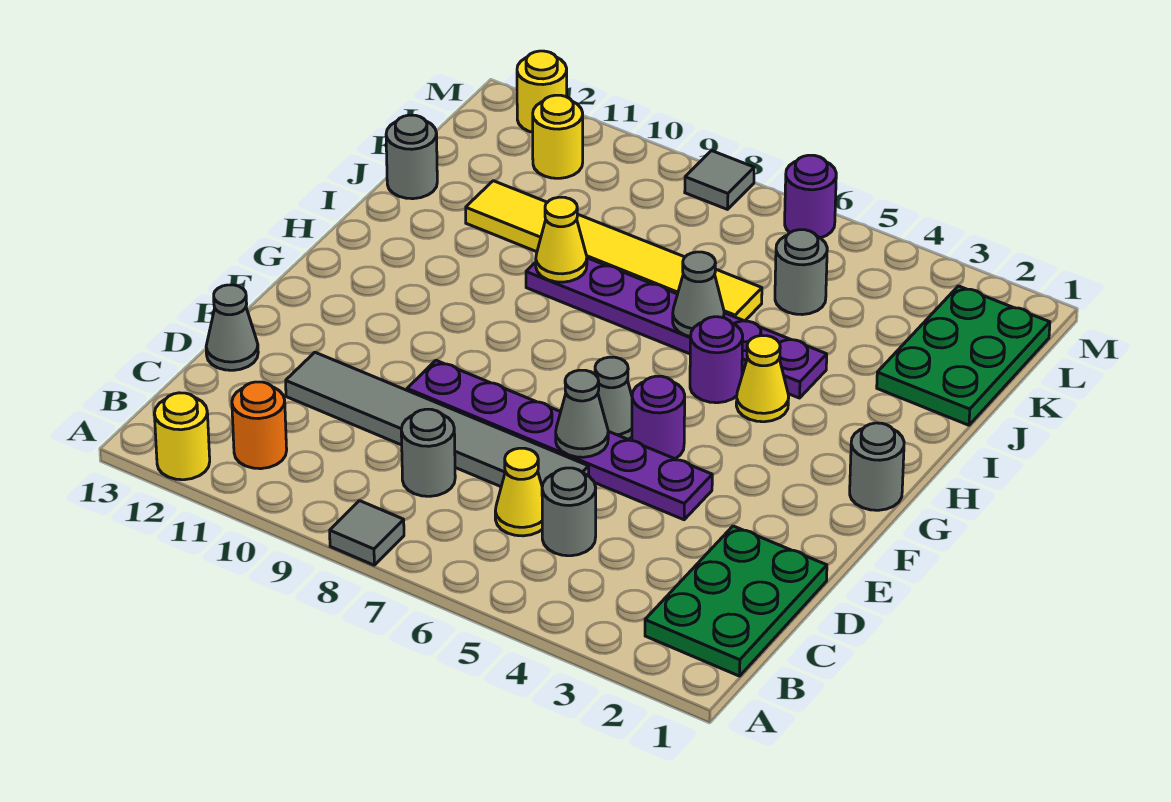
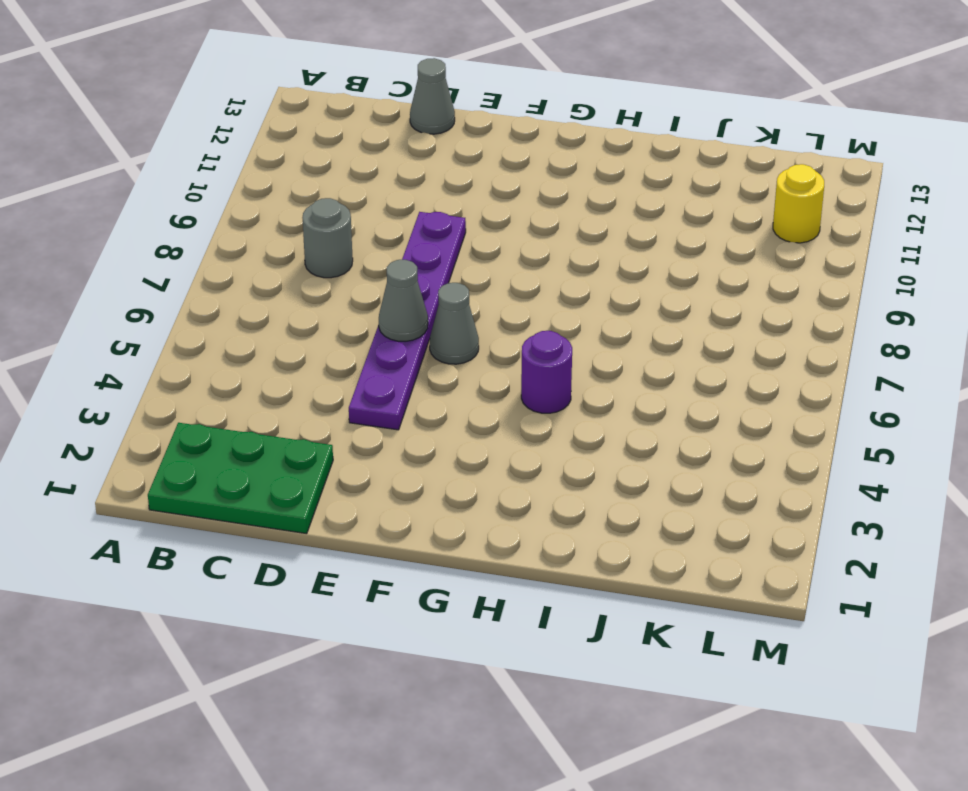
none -> grey 1x1 tile [330,501,404,565]
none -> yellow 1x1 round brick [154,393,210,480]
none -> orange 1x1 round brick [232,382,287,469]

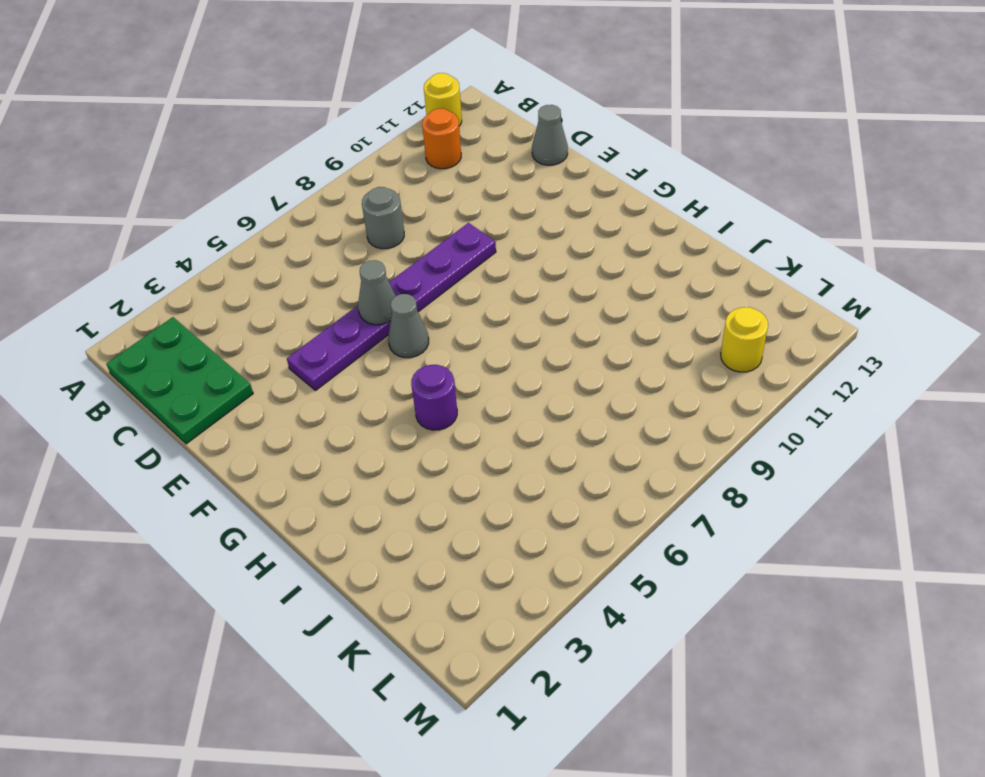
none -> grey 1x1 tile [330,501,404,565]
none -> grey 1x1 round brick [542,468,596,556]
none -> yellow 1x1 cone [495,448,542,536]

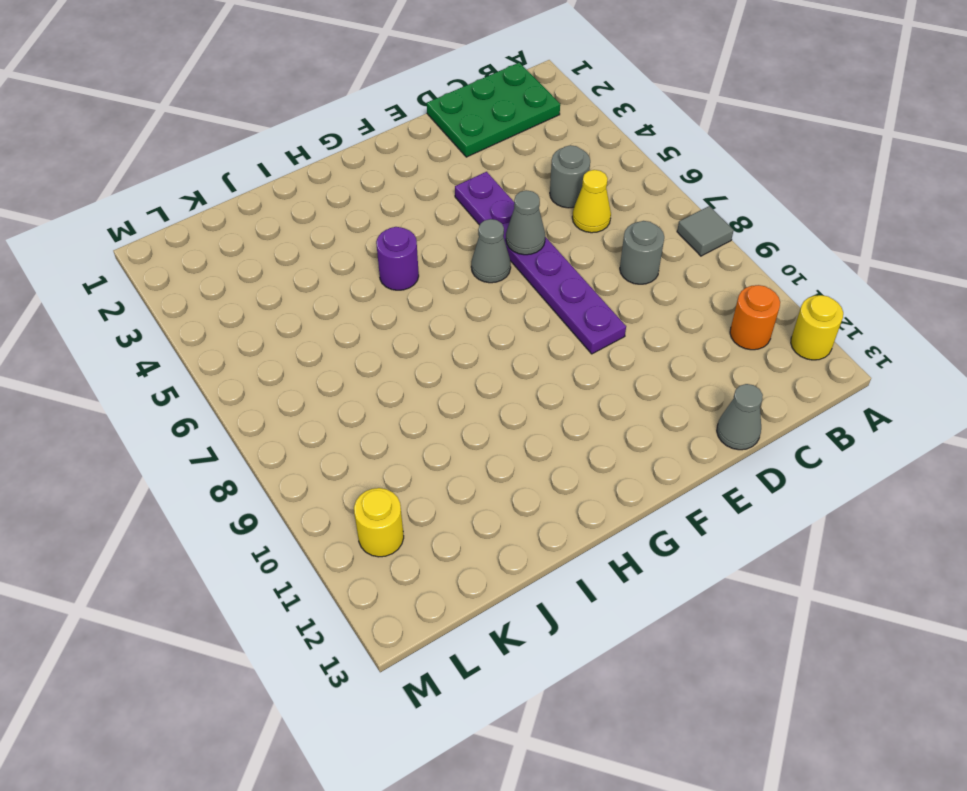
none -> grey 1x6 tile [286,352,589,487]
none -> purple 1x1 round brick [632,376,685,459]
none -> grey 1x1 round brick [850,423,904,510]

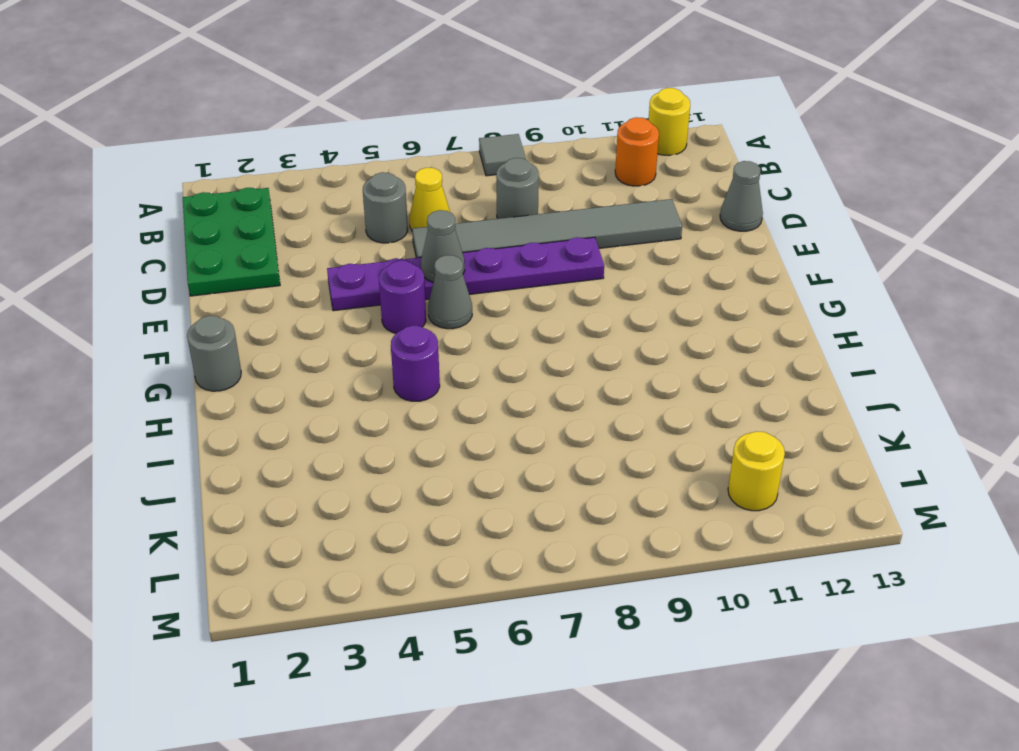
none -> yellow 1x1 cone [736,336,789,422]
none -> purple 1x6 plate [526,258,827,398]
none -> green 2x3 plate [877,286,1050,425]

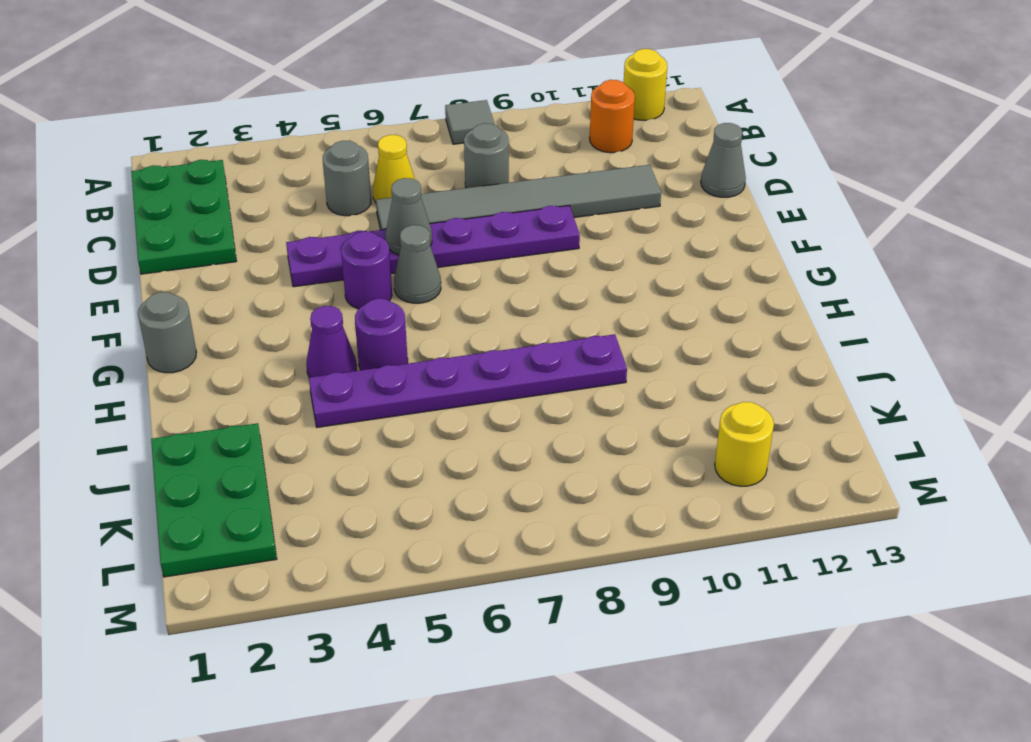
purple 1x1 cone [306,306,356,377] -> yellow 1x1 cone [736,336,789,422]
none -> yellow 1x6 tile [466,181,762,321]
none -> grey 1x1 round brick [386,115,437,199]
none -> grey 1x1 round brick [775,230,827,315]

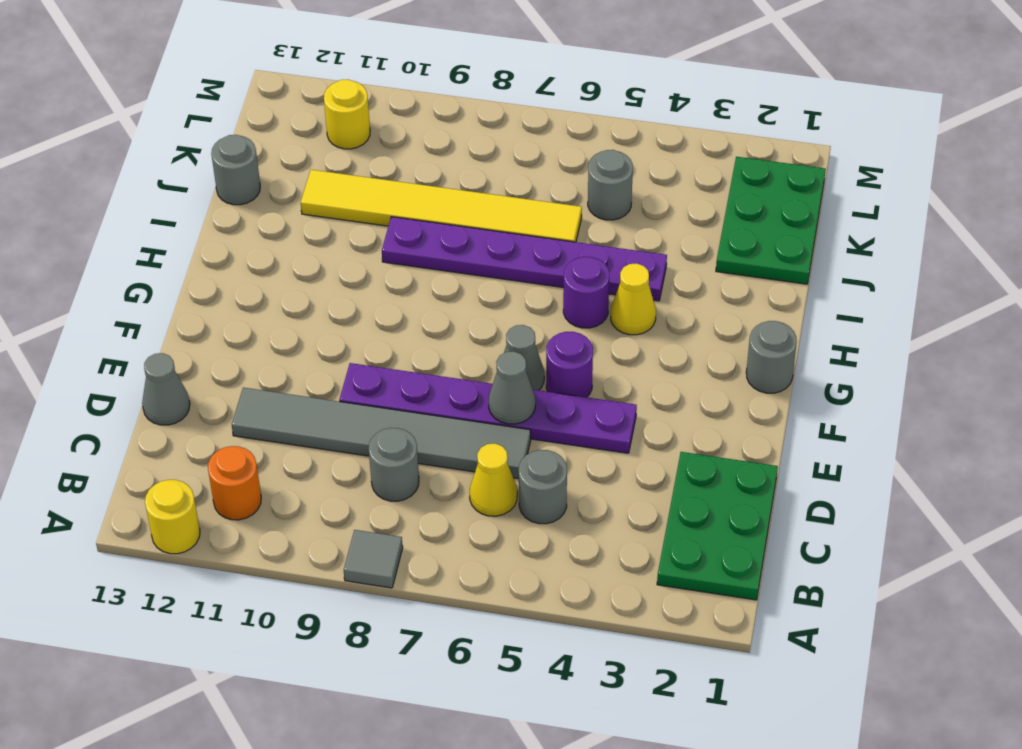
none -> purple 1x1 round brick [785,155,836,238]
none -> grey 1x1 tile [685,151,754,209]
none -> yellow 1x1 round brick [517,51,567,132]

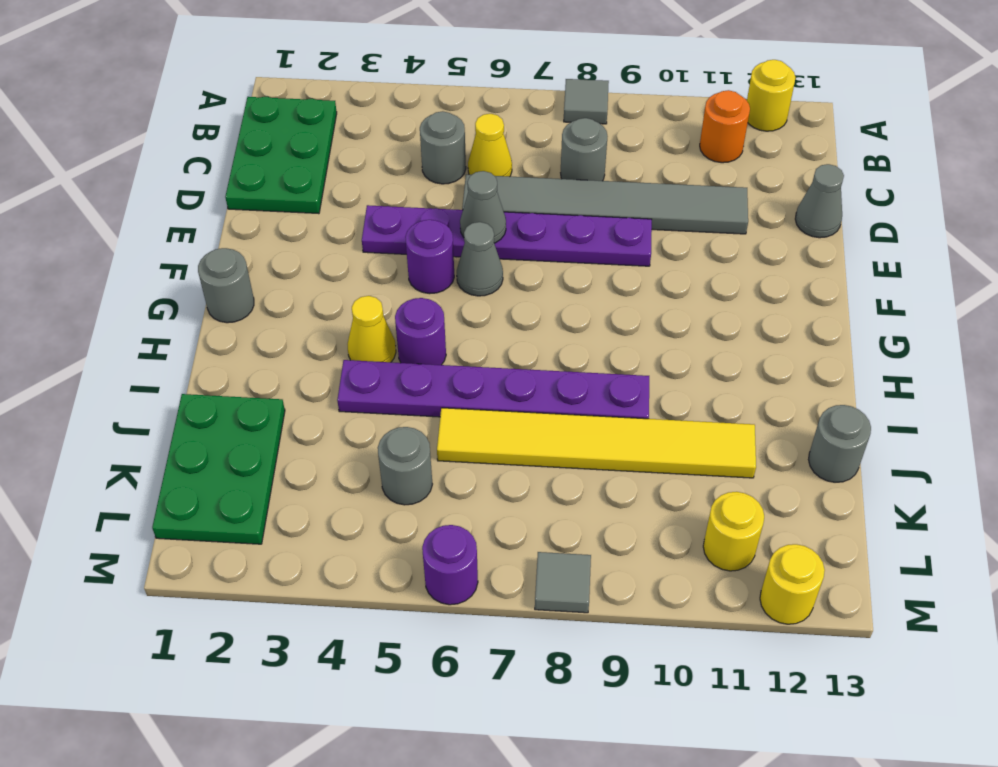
none -> grey 1x1 cone [673,252,724,337]
none -> yellow 1x1 cone [536,197,587,282]

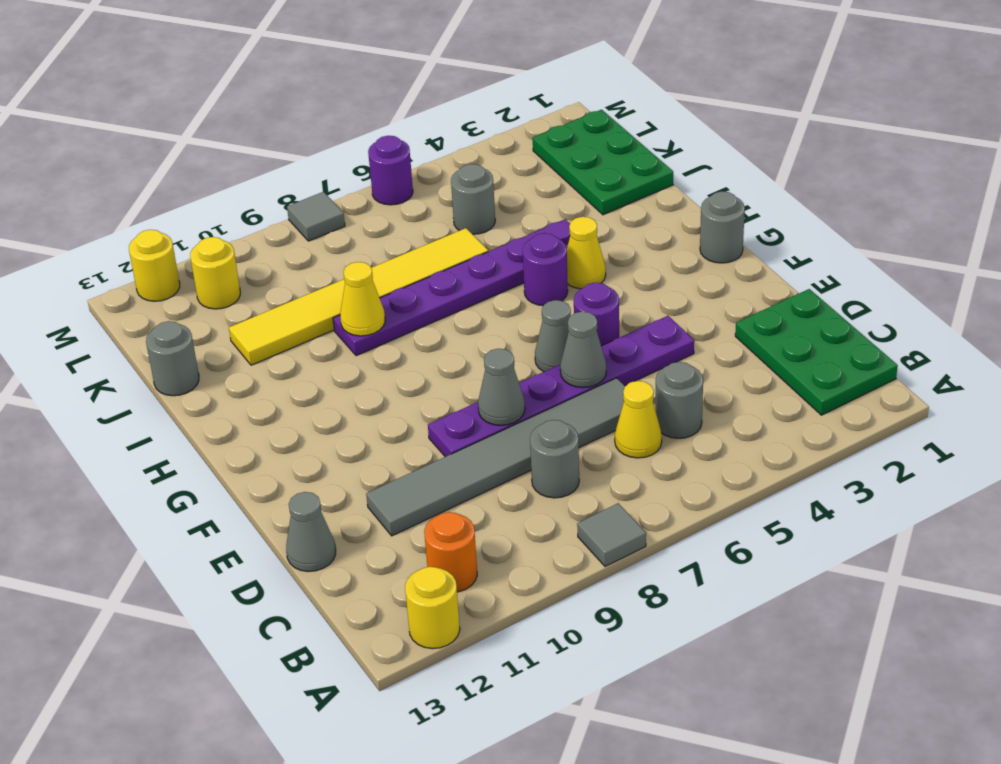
grey 1x1 cone [478,349,525,425] -> grey 1x1 cone moved to [673,252,724,337]

